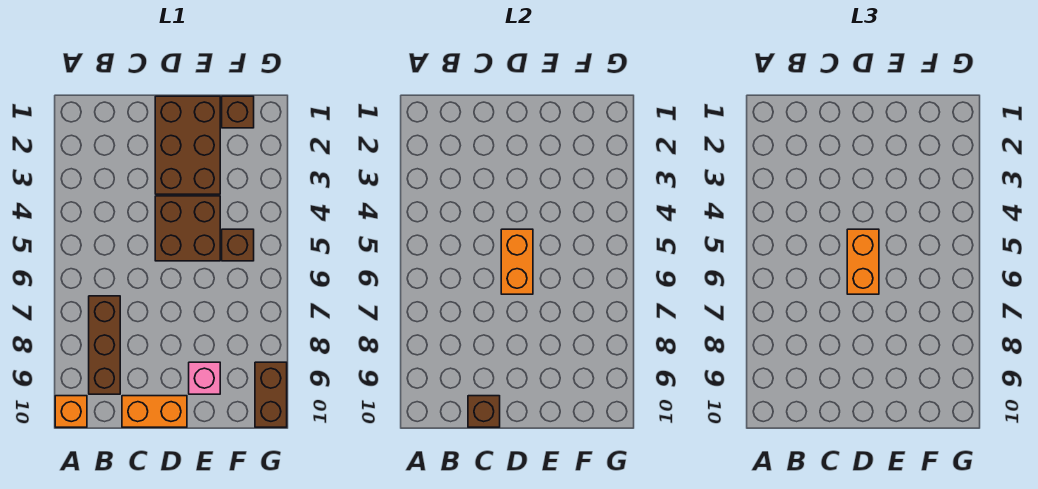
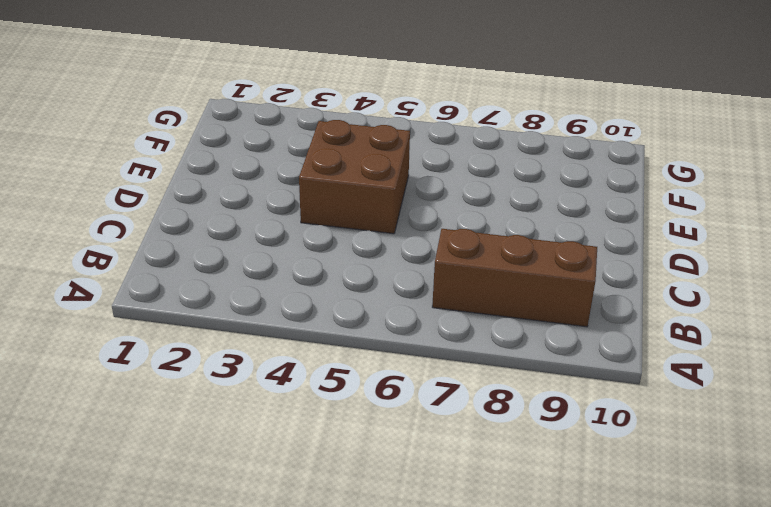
none -> orange 1x1 brick [55,396,87,427]
none -> orange 1x2 brick [122,396,187,427]
none -> brown 2x3 brick [155,96,220,194]

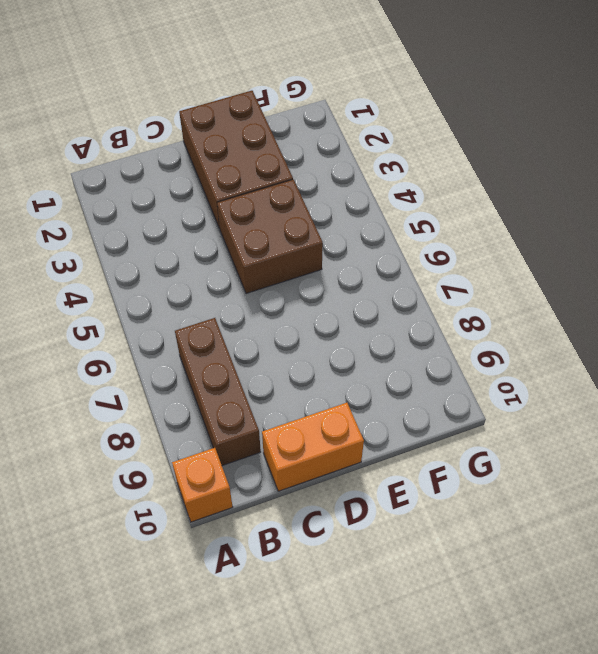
none -> pink 1x1 brick [189,362,220,394]
none -> brown 1x1 brick [222,96,254,128]
none -> brown 1x1 brick [222,229,254,261]

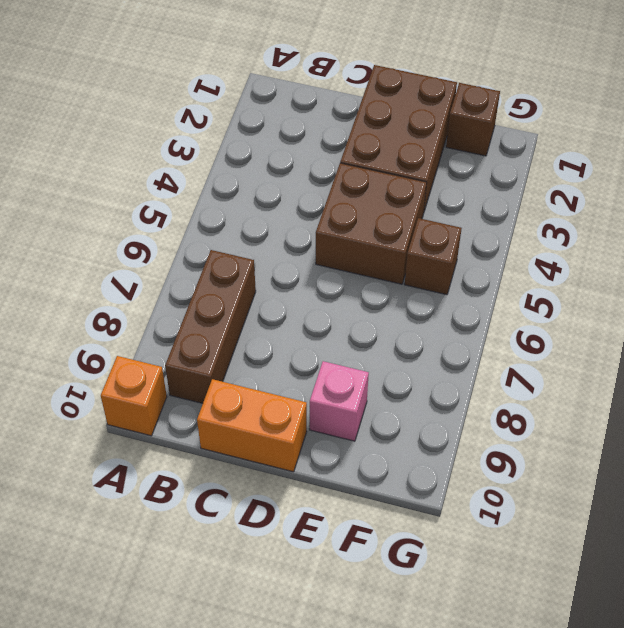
none -> brown 1x2 brick [255,362,287,427]
none -> brown 1x1 brick [468,396,500,427]
none -> orange 1x2 brick [501,229,533,294]

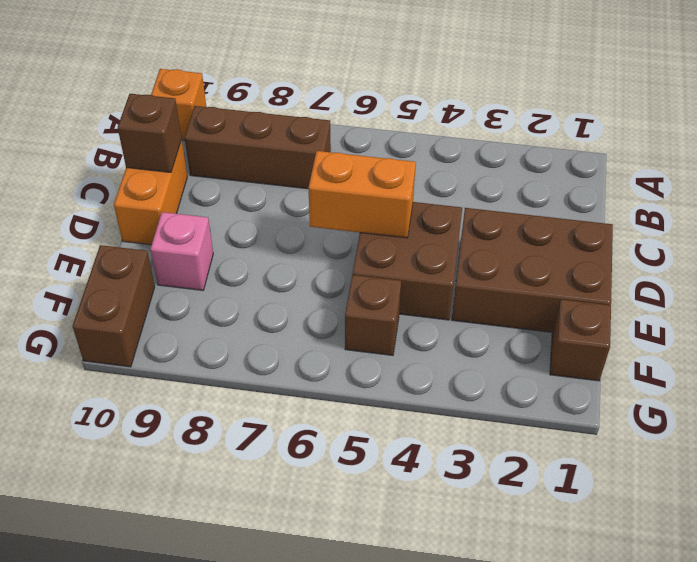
brown 1x2 brick [73,245,155,367] -> brown 1x2 brick turned to [255,362,287,427]
none -> orange 1x2 brick [847,229,879,294]

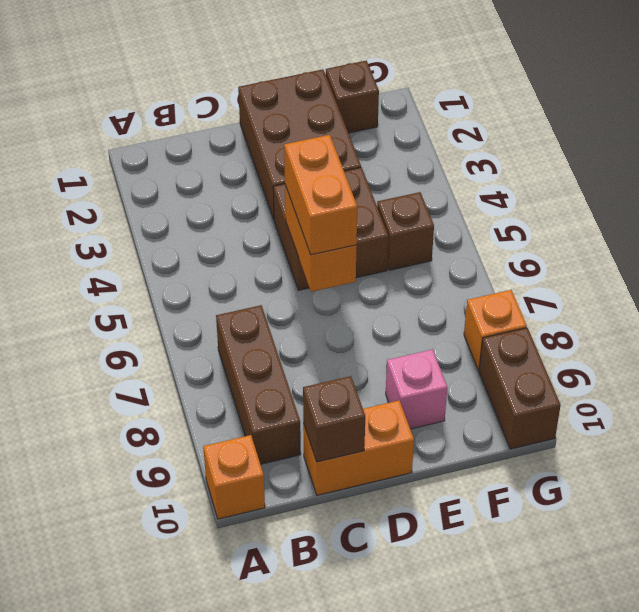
orange 1x1 brick [464,290,527,370] -> none

